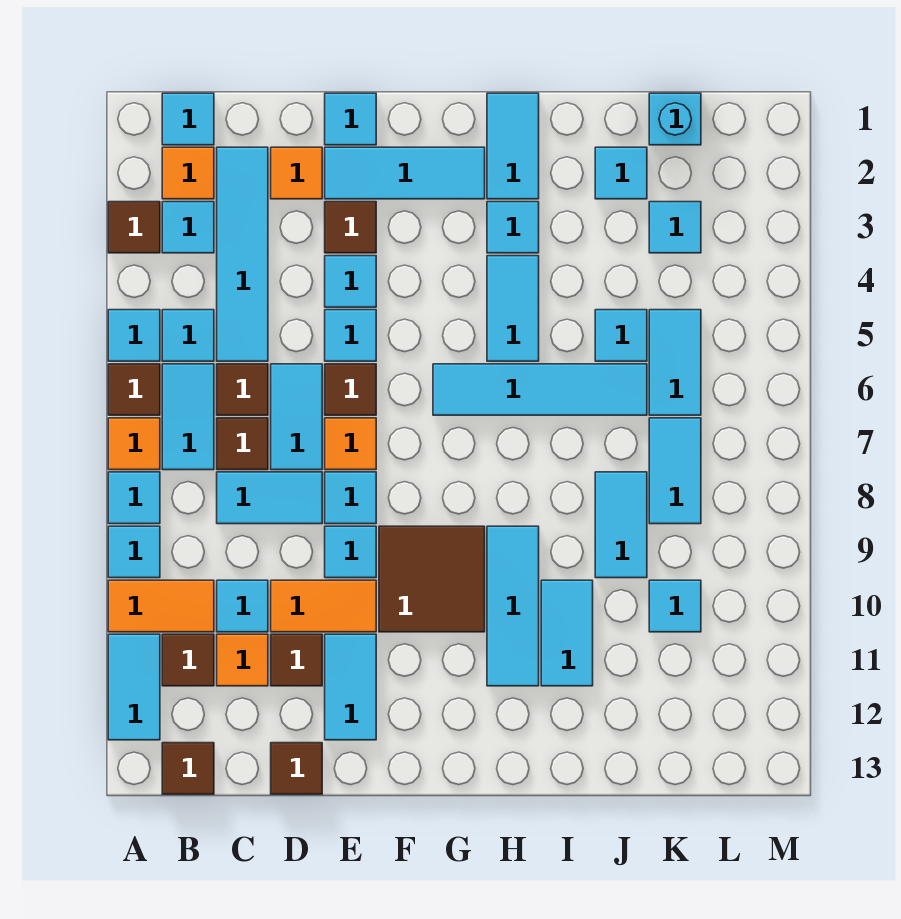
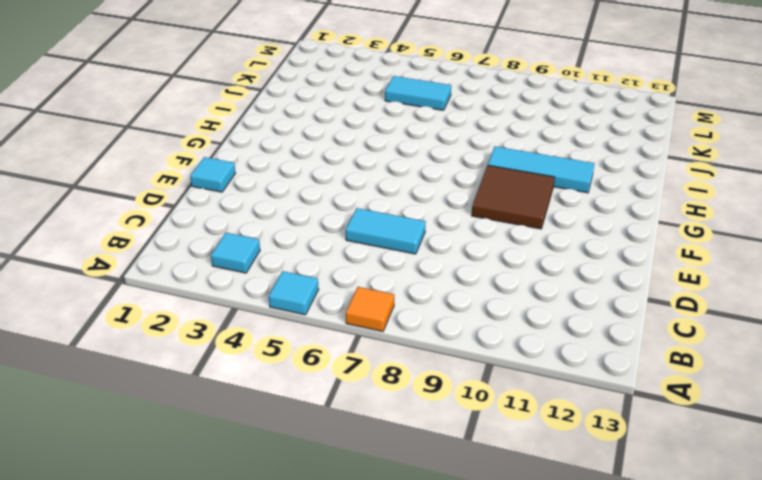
none -> brown 1x1 tile [108,202,160,253]
none -> brown 1x1 tile [108,364,160,415]
none -> cyan 1x1 tile [108,472,160,524]
none -> cyan 1x1 tile [108,526,160,578]

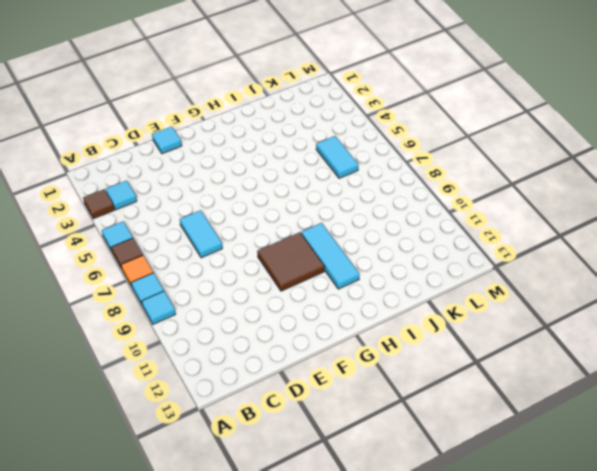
none -> orange 1x2 tile [108,580,214,632]
none -> cyan 1x2 tile [108,634,160,740]
none -> cyan 1x1 tile [162,93,214,145]
none -> orange 1x1 tile [162,147,214,199]

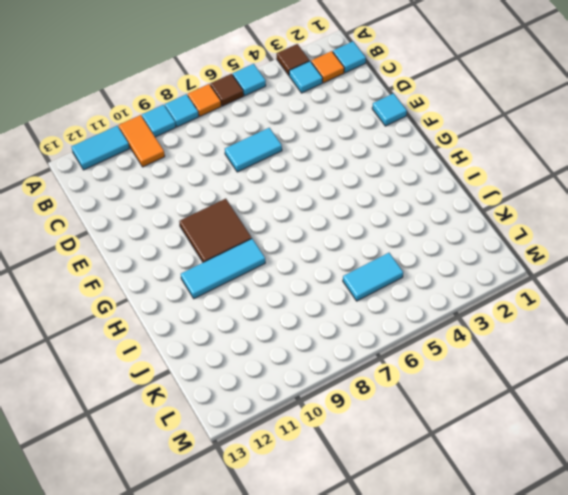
none -> cyan 1x1 tile [162,310,214,361]
none -> cyan 1x2 tile [162,364,214,470]
none -> brown 1x1 tile [162,634,214,686]
none -> brown 1x1 tile [162,743,214,794]

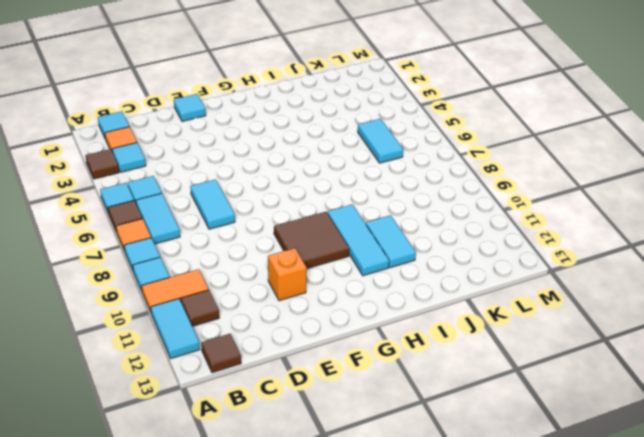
orange 1x1 brick [268,248,307,301] -> cyan 1x2 tile [325,634,376,740]
none -> cyan 1x4 tile [217,147,268,361]
none -> brown 1x1 tile [217,364,268,415]
none -> brown 1x1 tile [217,418,268,470]
none -> cyan 1x2 tile [217,472,322,524]

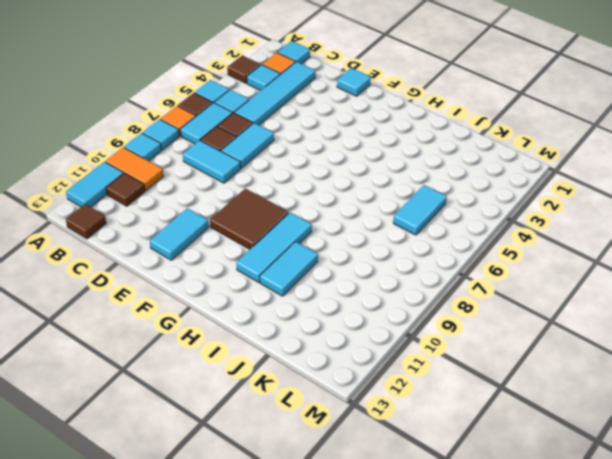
none -> cyan 1x1 tile [217,580,268,632]
none -> orange 1x1 tile [217,634,268,686]
none -> orange 1x1 tile [271,147,322,199]
none -> orange 1x2 tile [271,580,376,632]

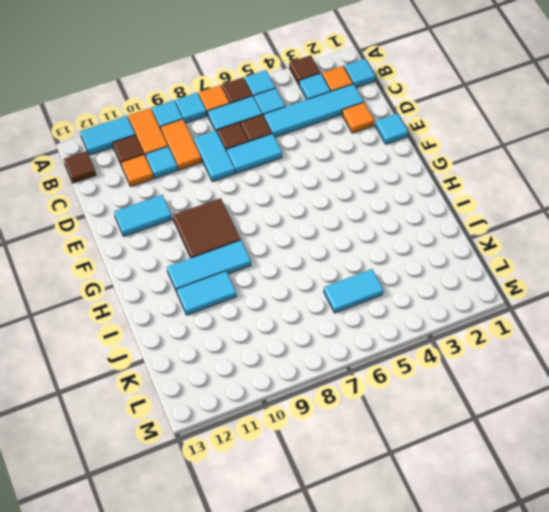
orange 1x2 tile [161,119,202,170] -> orange 1x2 tile moved to [271,580,376,632]
none -> brown 1x1 tile [271,634,322,686]
none -> brown 1x1 tile [271,743,322,794]
none -> cyan 1x3 tile [325,147,485,199]
none -> brown 1x1 tile [325,202,376,253]

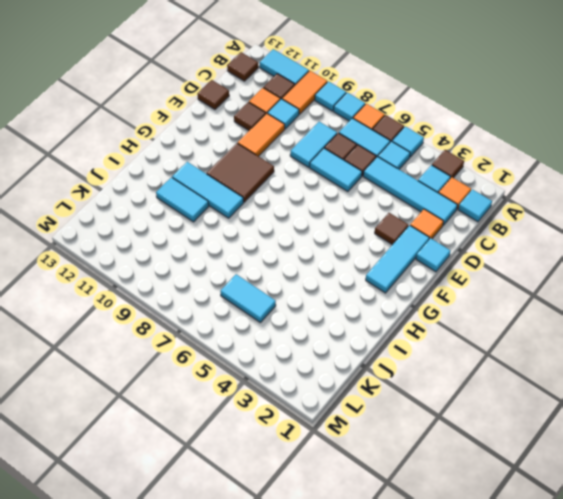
none -> cyan 1x1 tile [325,256,376,307]
none -> cyan 1x1 tile [325,310,376,361]
none -> brown 1x1 tile [325,364,376,415]
none -> orange 1x1 tile [325,418,376,470]

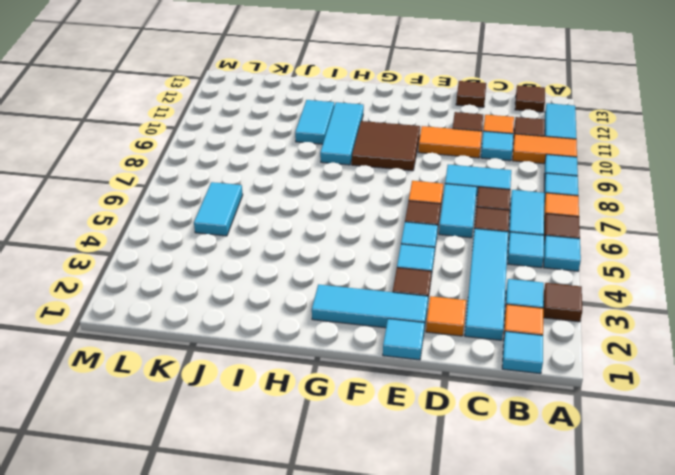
none -> cyan 1x1 tile [325,472,376,524]
none -> cyan 1x1 tile [325,526,376,578]
none -> cyan 1x2 tile [325,634,376,740]
none -> cyan 1x4 tile [433,364,647,415]

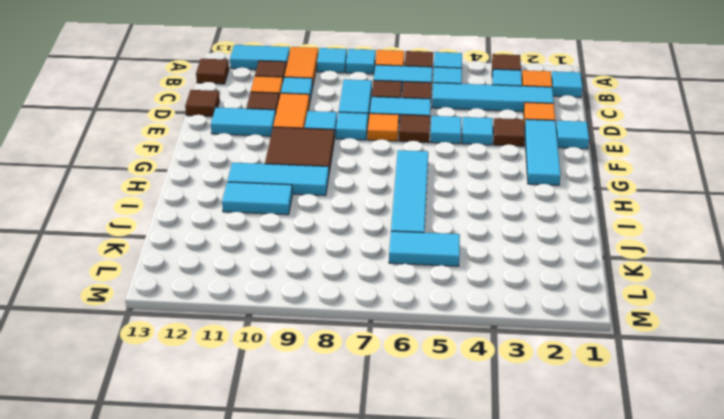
none -> cyan 1x2 tile [487,93,539,199]
none -> cyan 1x1 tile [487,202,539,253]
none -> cyan 1x2 tile [487,256,539,361]
none -> cyan 1x1 tile [595,147,647,199]

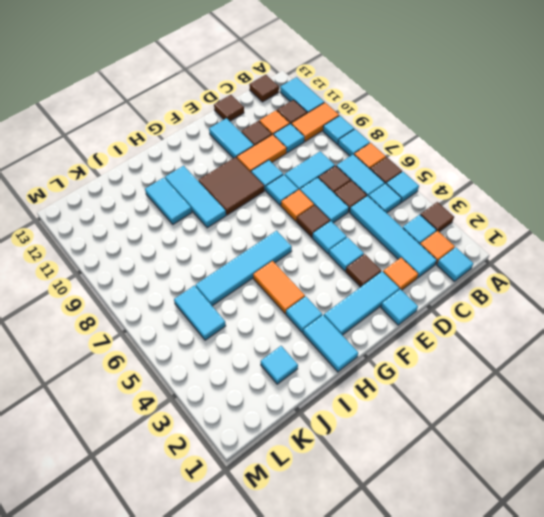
orange 1x2 tile [253,261,305,314] -> cyan 1x2 tile [487,256,539,361]
none -> cyan 1x1 tile [595,310,647,361]
none -> cyan 1x2 tile [595,472,647,578]
none -> cyan 1x1 brick [649,93,701,145]
none -> cyan 1x1 tile [649,202,701,253]

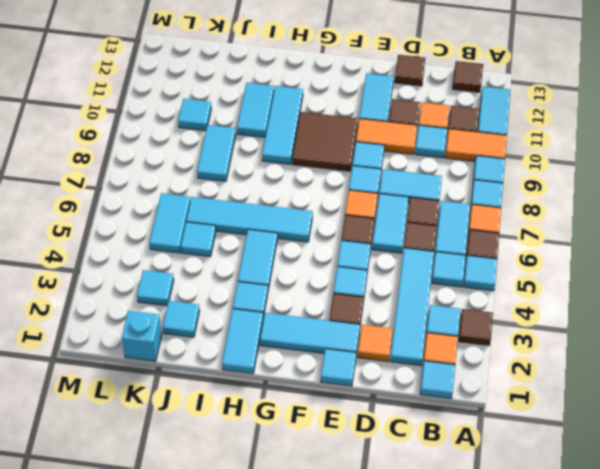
none -> cyan 1x2 tile [649,418,701,524]

